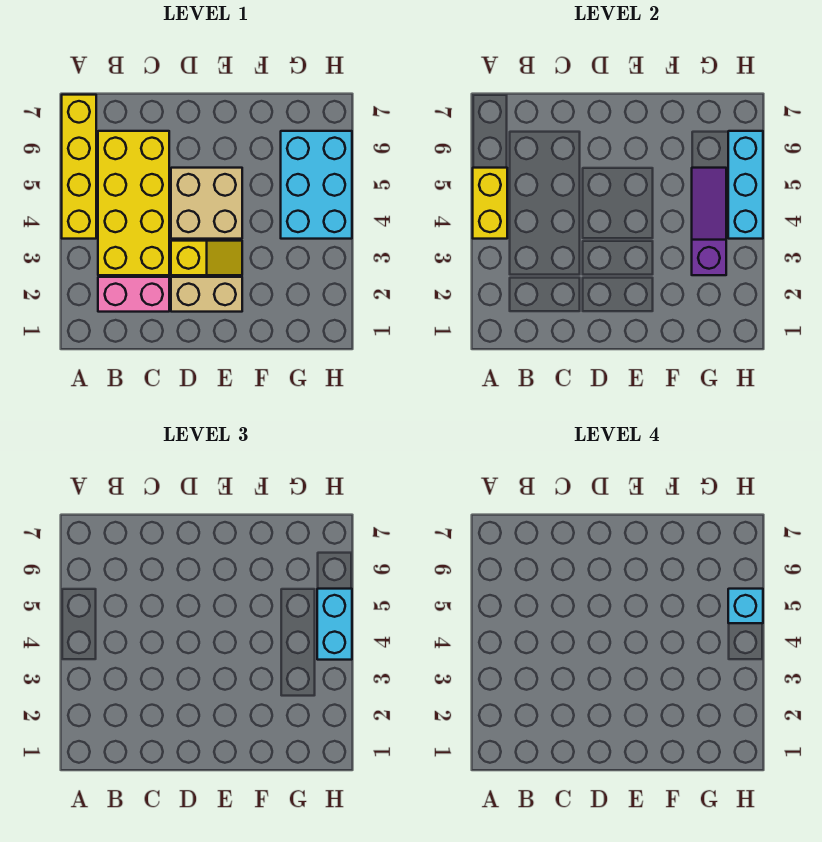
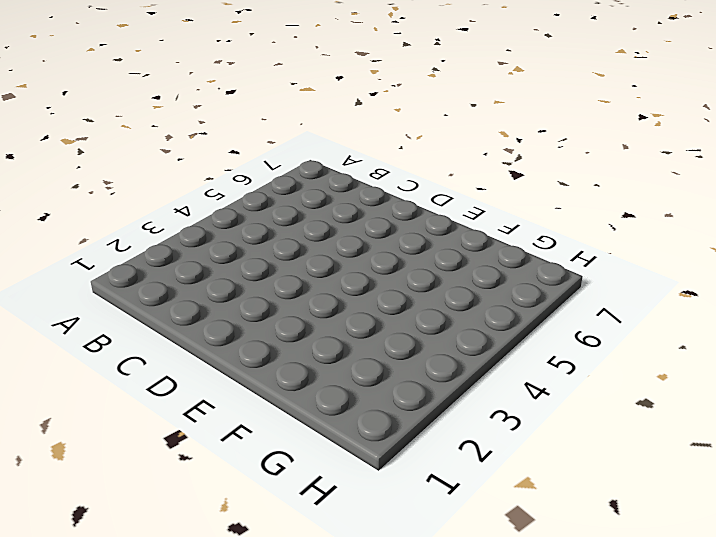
none -> yellow 1x4 brick [62,95,96,239]
none -> pink 1x2 brick [98,277,169,312]
none -> yellow 2x4 brick [98,131,169,275]

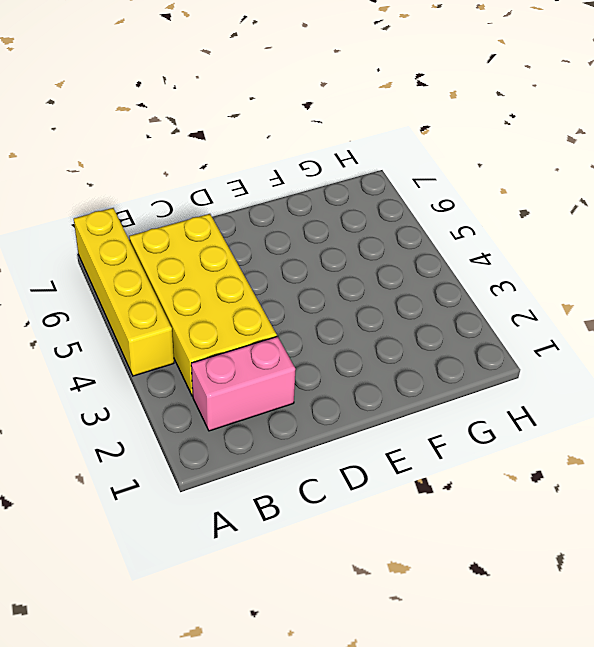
none -> tan 1x2 brick [171,277,242,312]
none -> yellow 1x2 slope [171,241,242,275]
none -> tan 2x2 brick [171,168,242,239]

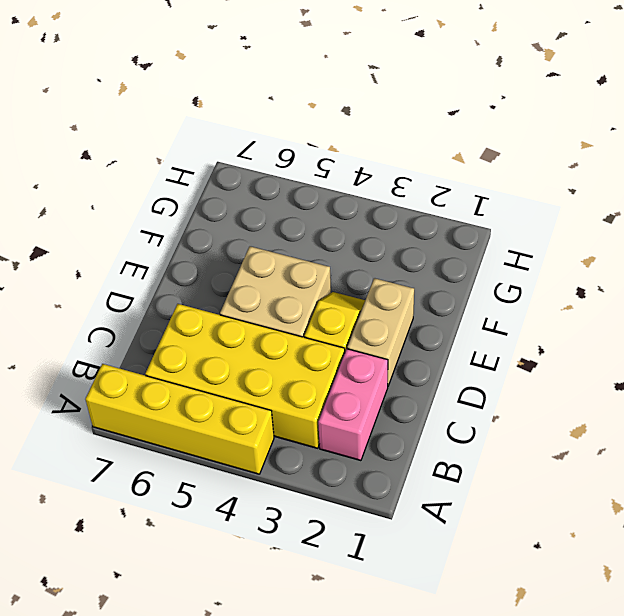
none -> cyan 2x3 brick [281,131,352,239]
none -> yellow 1x2 brick [473,168,507,239]
none -> purple 1x3 slope [692,168,726,275]

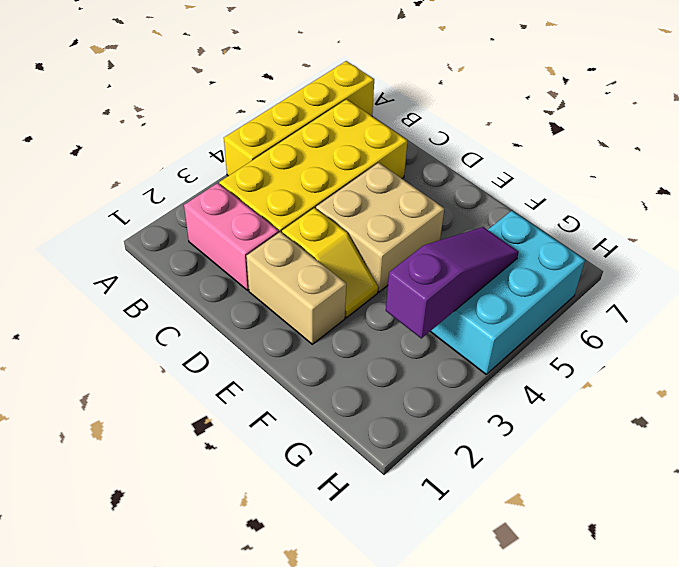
none -> yellow 1x2 brick [473,168,507,239]
none -> cyan 1x3 brick [728,131,763,239]
none -> cyan 1x2 brick [317,589,352,660]

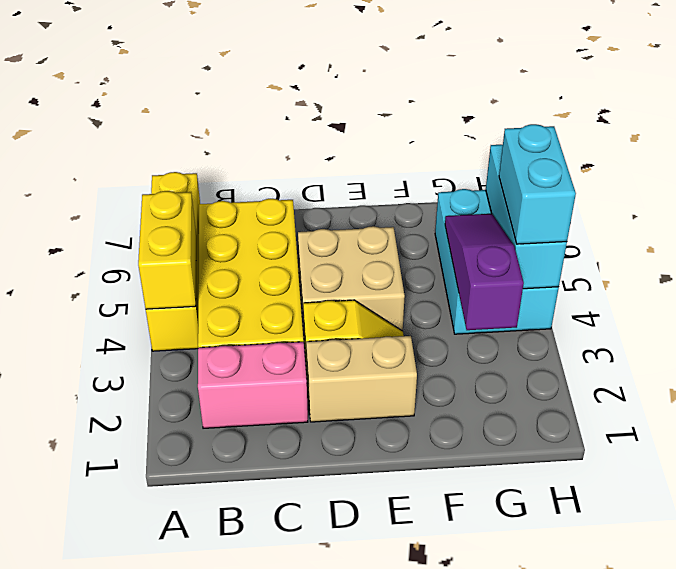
none -> cyan 1x1 brick [728,589,763,623]

